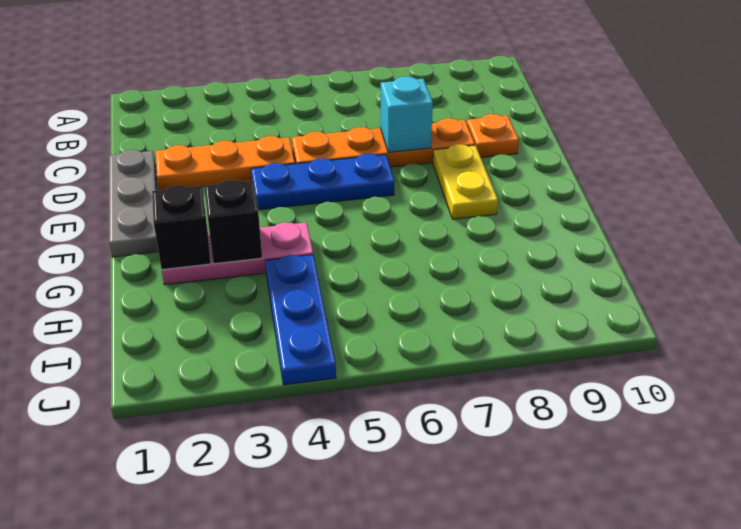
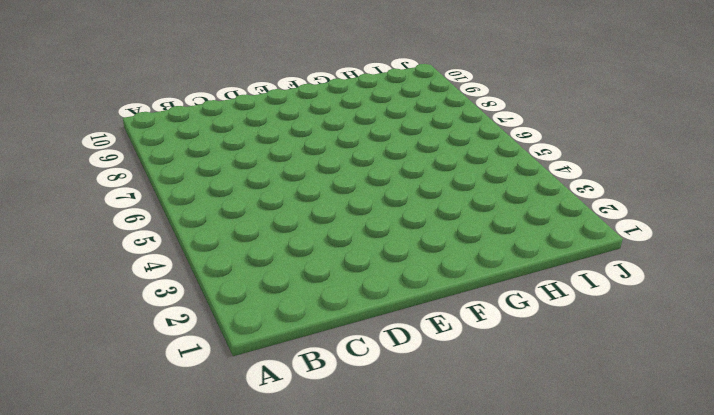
none -> grey 1x3 plate [109,150,158,257]
none -> orange 1x3 plate [156,136,295,190]

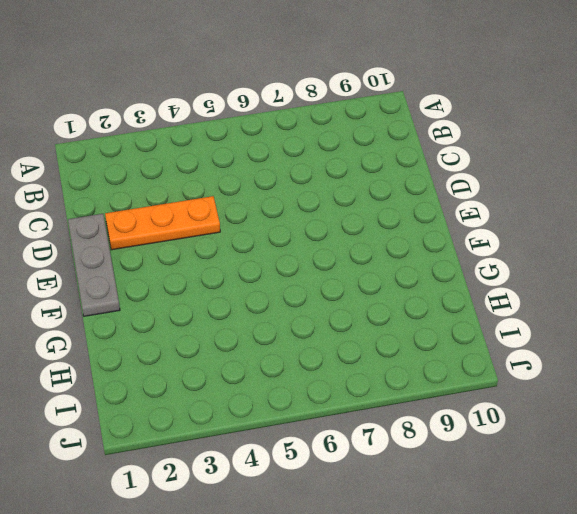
none -> orange 1x4 plate [292,118,475,167]
none -> orange 1x1 plate [467,114,519,157]

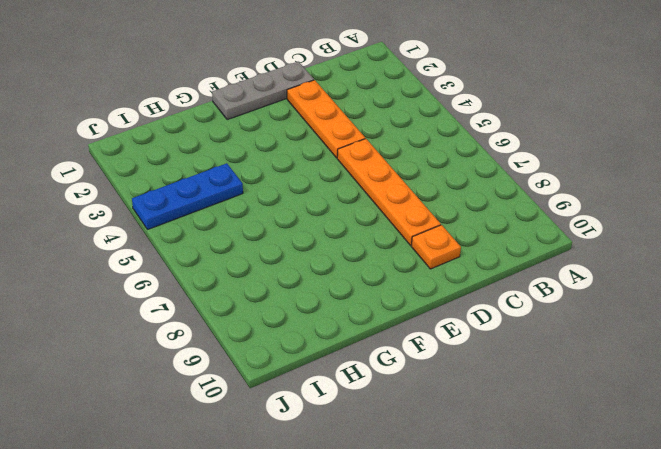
none -> blue 1x3 plate [251,154,394,210]
none -> yellow 1x2 plate [433,144,498,219]

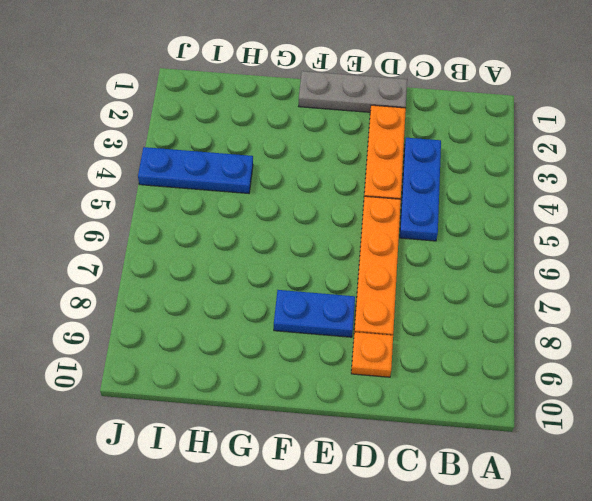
blue 1x3 plate [400,138,441,241] -> blue 1x3 plate moved to [251,154,394,210]
blue 1x2 plate [274,290,355,337] -> yellow 1x2 plate [433,144,498,219]
none -> pink 1x3 plate [162,222,313,285]
none -> cyan 1x1 brick [380,77,433,152]

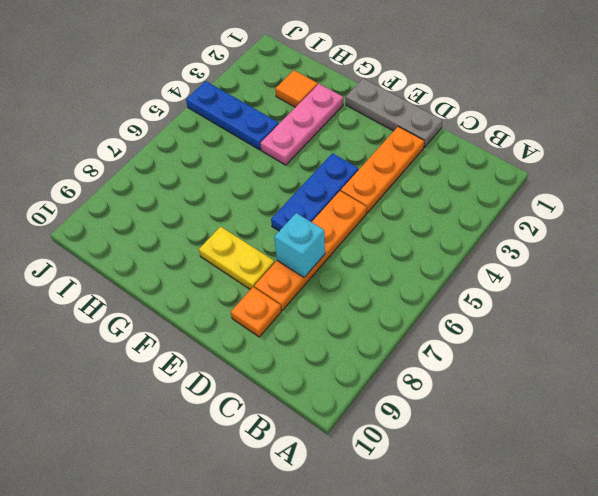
orange 1x1 tile [275,70,318,107] -> none
none -> black 1x1 brick [152,185,211,270]
none -> black 1x1 brick [204,180,262,264]

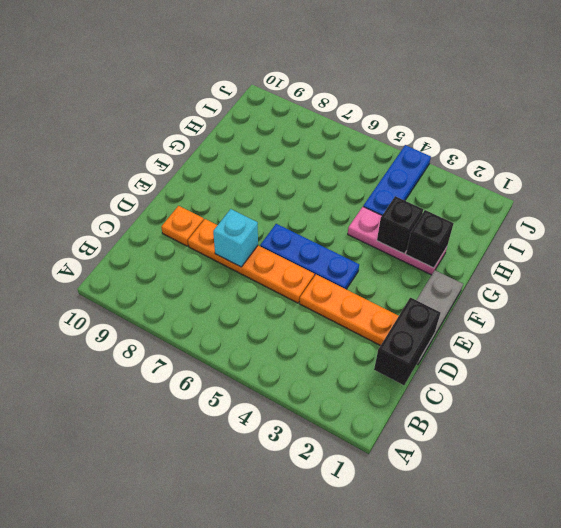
black 1x2 brick [374,298,441,385] -> none
none -> yellow 1x2 plate [433,144,498,219]

